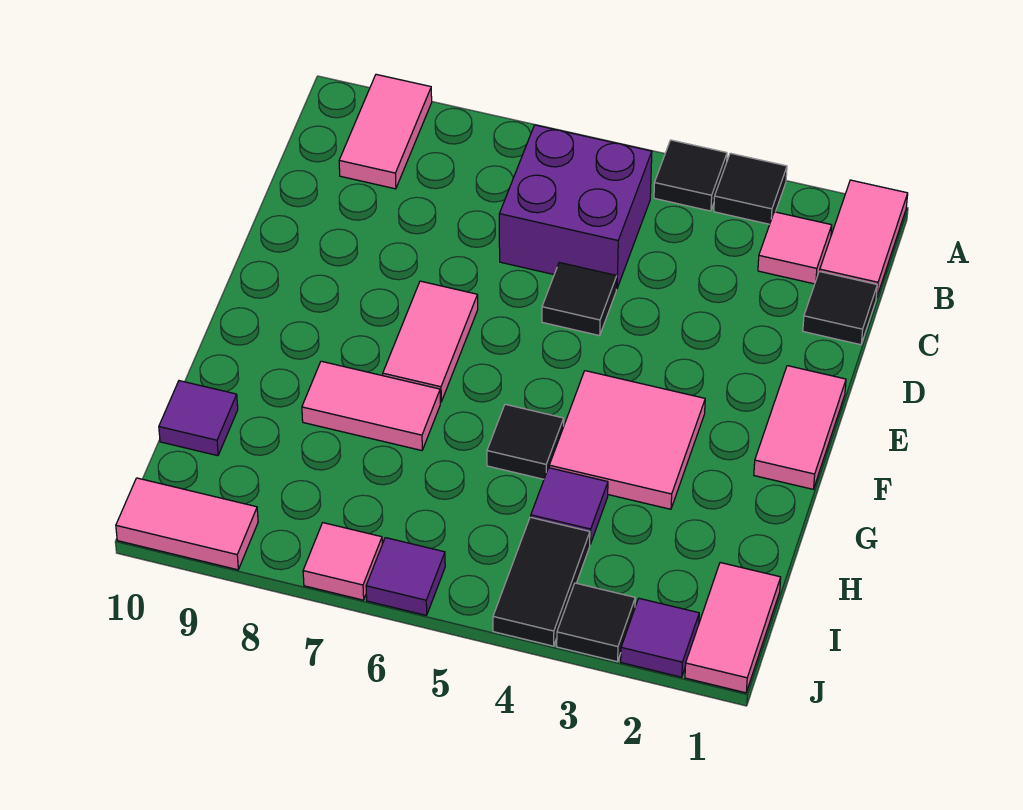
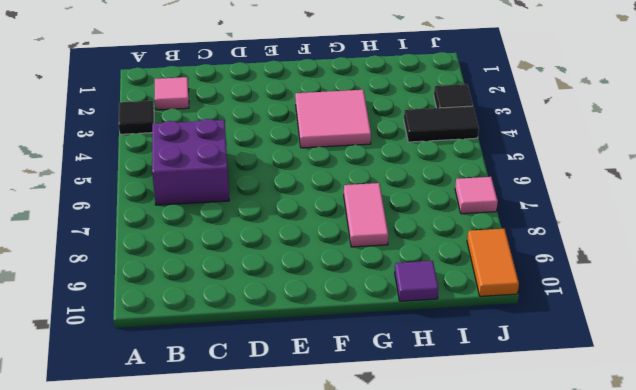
orange 1x2 tile [467,229,519,296] -> pink 1x2 tile [116,478,258,570]
none -> pink 1x2 tile [820,180,908,298]
none -> black 1x1 tile [654,140,727,211]
none -> pink 1x2 tile [339,74,432,189]

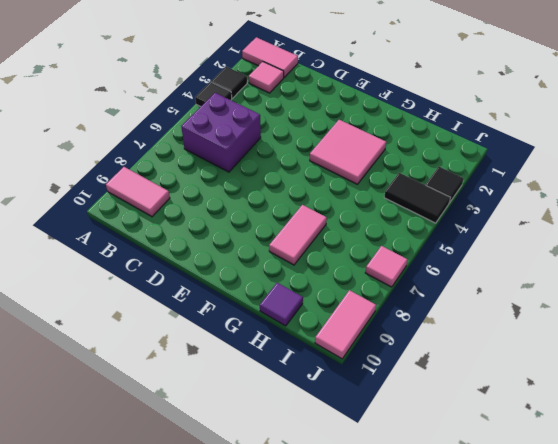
none -> black 1x1 tile [803,271,877,345]
none -> black 1x1 tile [542,263,617,336]
none -> pink 1x2 tile [754,366,846,489]

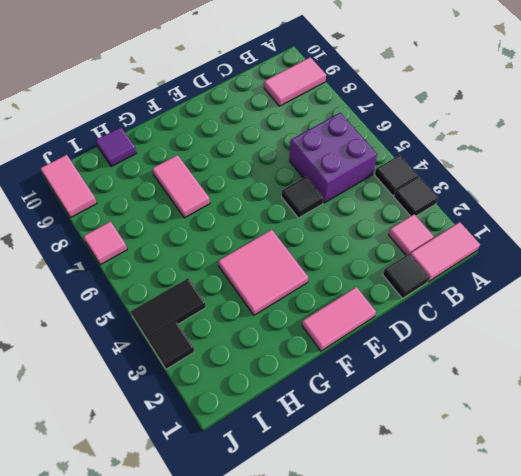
none -> pink 1x2 tile [383,281,478,402]
none -> black 1x1 tile [487,404,564,479]
none -> purple 1x1 tile [531,468,608,544]

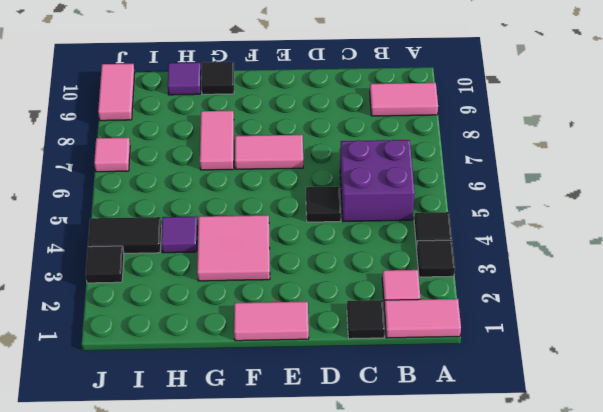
black 1x1 tile [201,62,234,94] -> black 1x1 tile moved to [487,404,564,479]
none -> pink 1x2 tile [685,563,781,693]
none -> purple 1x1 tile [621,598,699,677]
none -> purple 1x1 tile [366,538,445,615]

